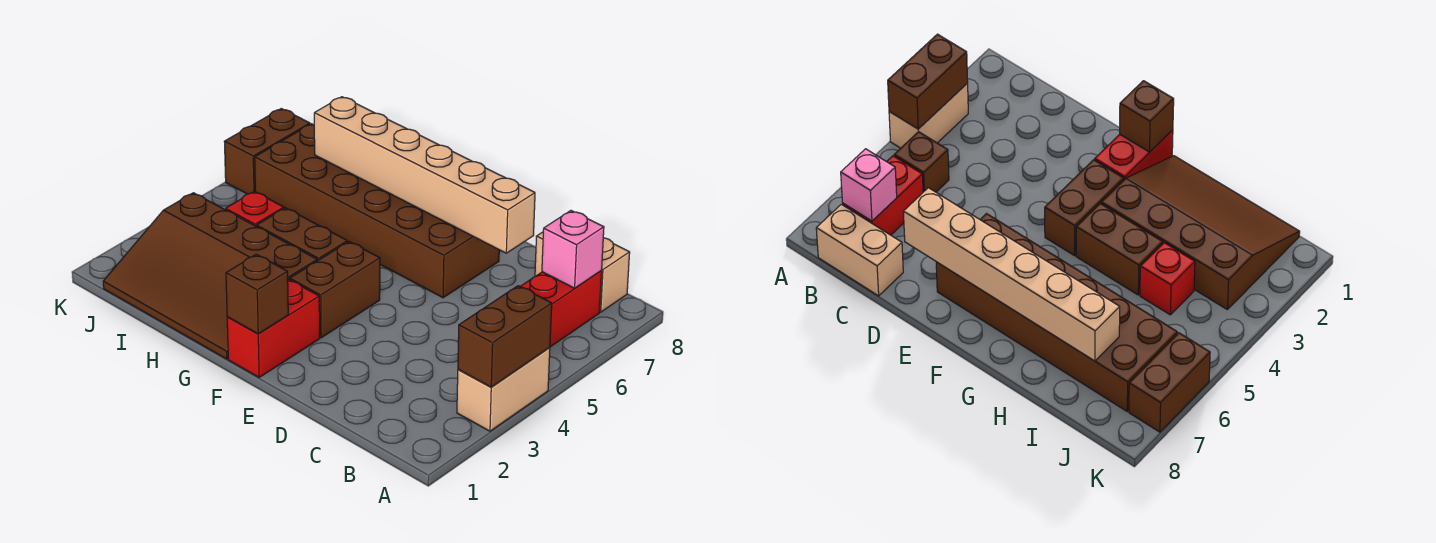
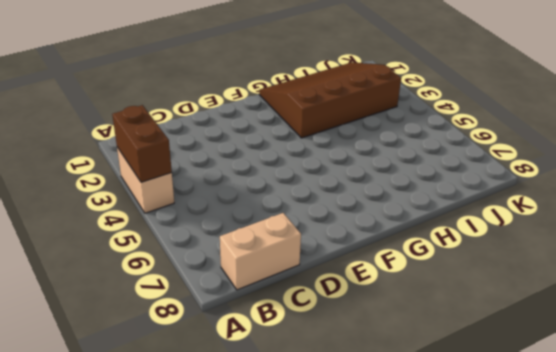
none -> brown 1x1 brick [894,132,949,192]
none -> red 1x2 brick [520,271,602,347]
none -> brown 2x6 brick [255,124,499,298]

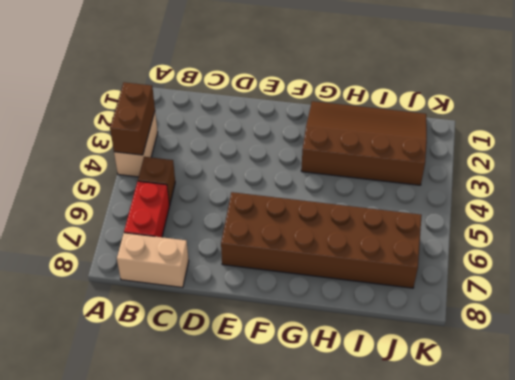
none -> red 1x2 brick [227,279,320,377]
none -> brown 1x2 brick [290,242,380,338]
none -> brown 1x2 brick [257,208,347,261]

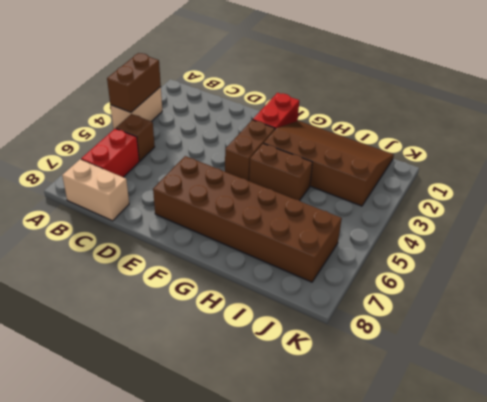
none -> red 1x1 brick [226,191,284,226]
none -> brown 1x2 brick [224,109,310,194]
none -> pink 1x1 brick [542,211,604,288]

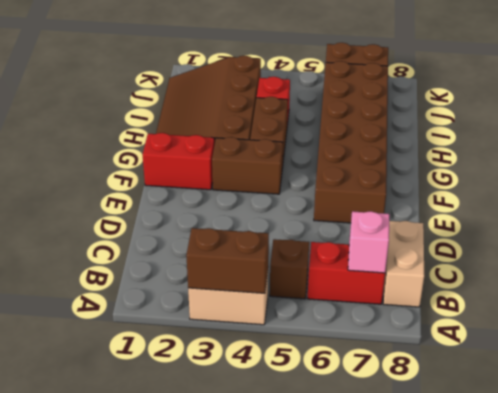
none -> tan 1x6 brick [314,97,535,253]
none -> brown 1x1 brick [226,254,288,334]

